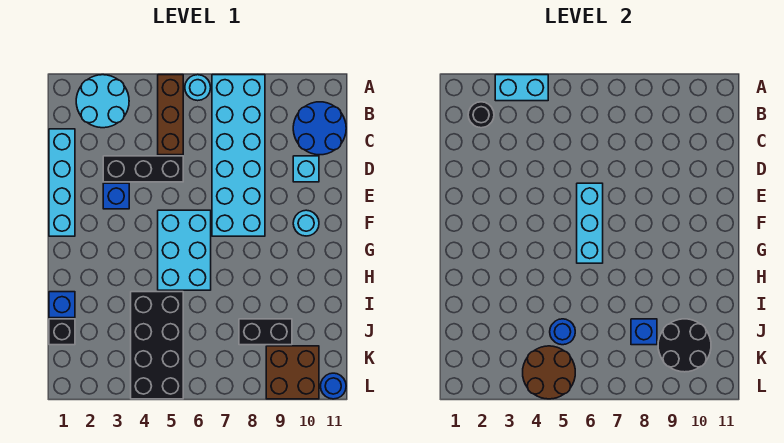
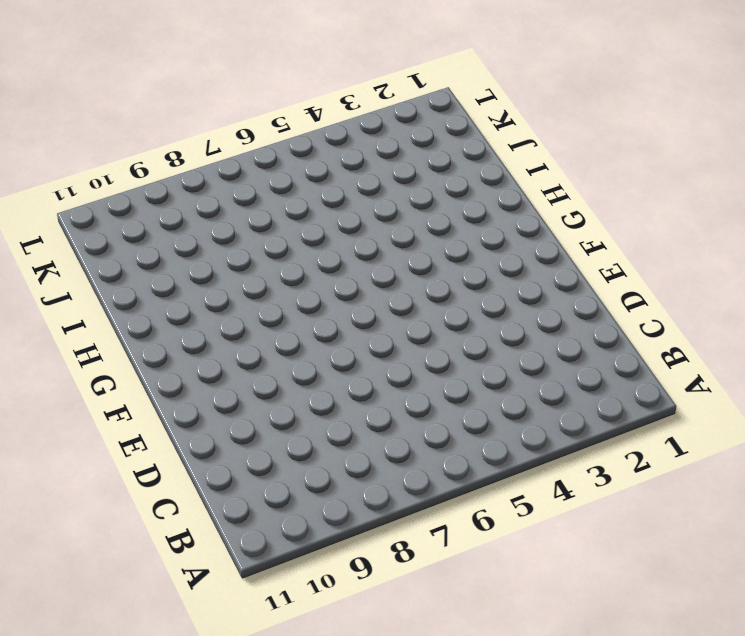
none -> cyan 2x2 round brick [76,75,129,128]
none -> brown 1x3 brick [158,75,183,155]
none -> cyan 1x1 round brick [185,75,211,101]

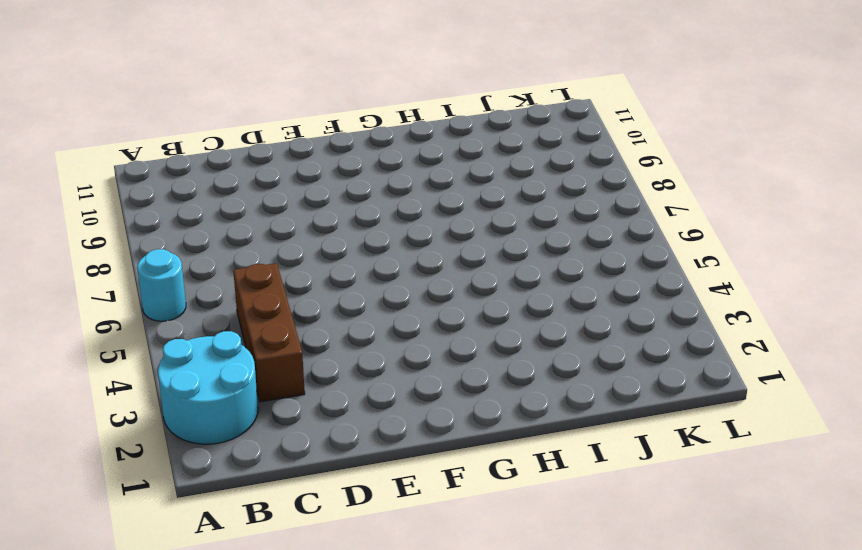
brown 1x3 brick [233,263,305,402] -> brown 1x3 brick turned to [158,75,183,155]
none -> cyan 2x6 brick [212,75,265,236]
none -> blue 2x2 round brick [293,102,346,155]
none -> cyan 1x4 brick [49,129,75,236]

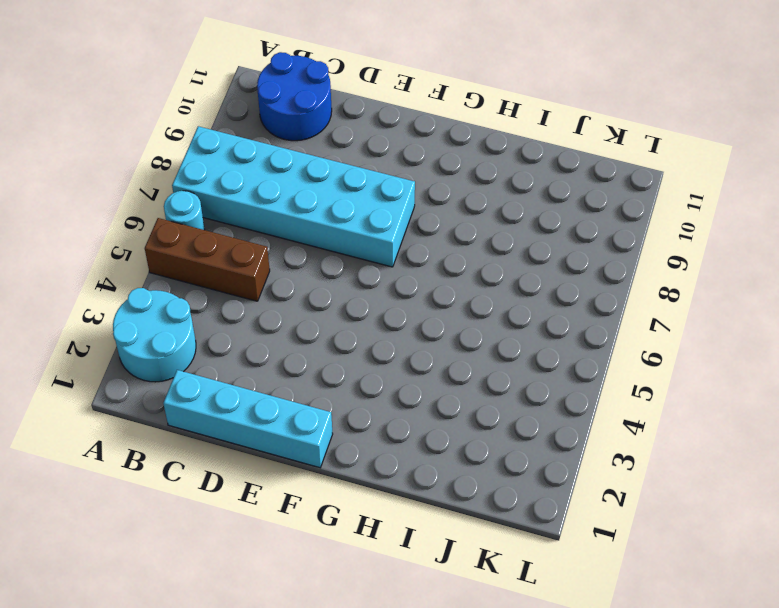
none -> black 1x3 brick [103,156,183,182]
none -> cyan 1x1 brick [293,156,319,182]
none -> blue 1x1 brick [103,183,129,209]

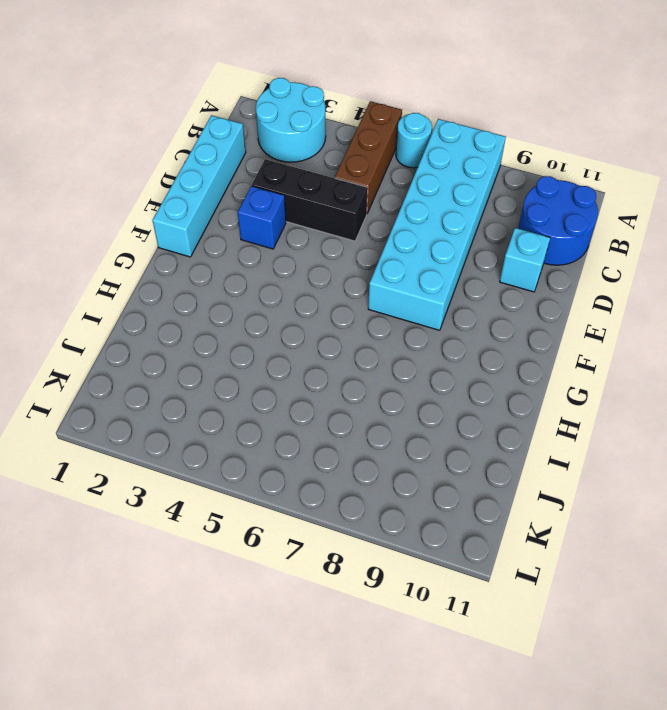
none -> cyan 2x3 brick [158,210,211,290]
none -> cyan 1x1 round brick [293,210,319,236]
none -> blue 1x1 brick [49,292,75,318]

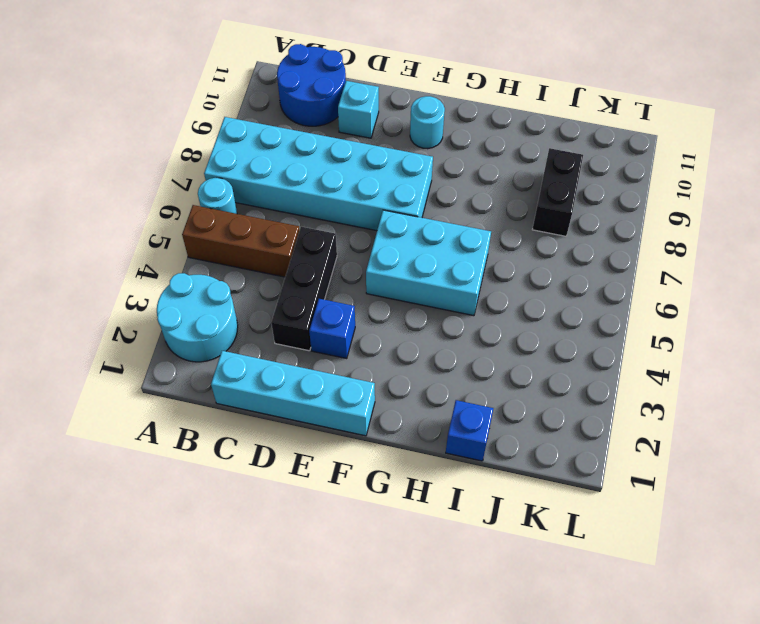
none -> black 2x4 brick [131,292,183,399]
none -> black 1x1 brick [49,319,75,345]
none -> brown 2x2 brick [266,346,319,399]

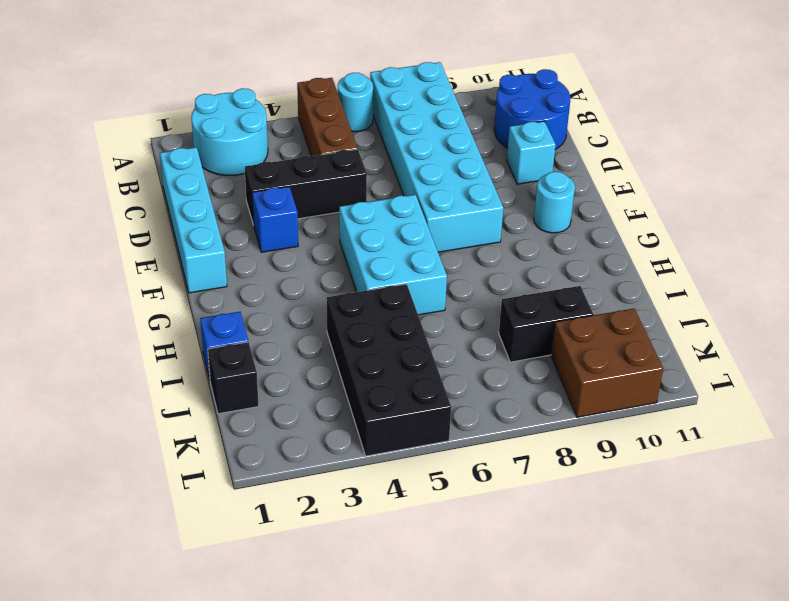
none -> blue 1x1 round brick [320,373,346,399]
none -> cyan 1x2 brick [495,75,548,101]
none -> black 1x1 round brick [468,102,494,128]

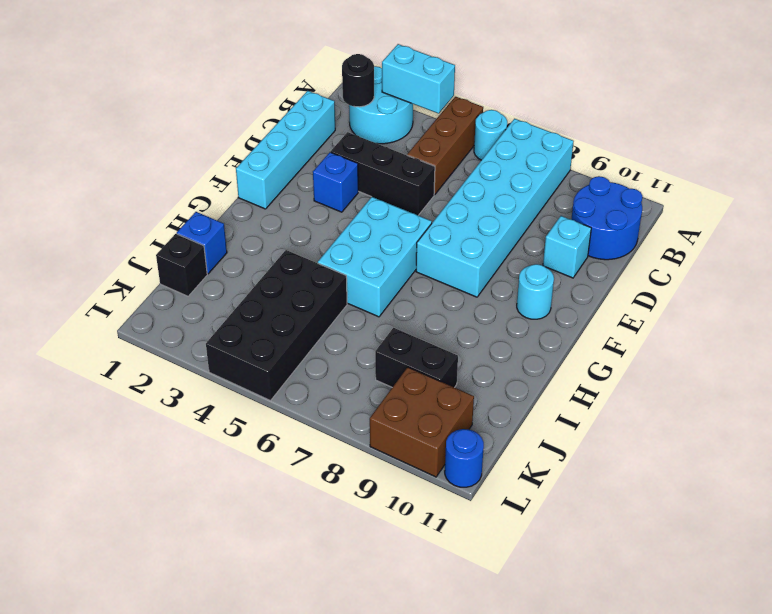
none -> cyan 1x3 brick [577,183,603,263]
none -> blue 1x1 round brick [550,319,575,345]
none -> blue 1x1 brick [631,319,657,345]

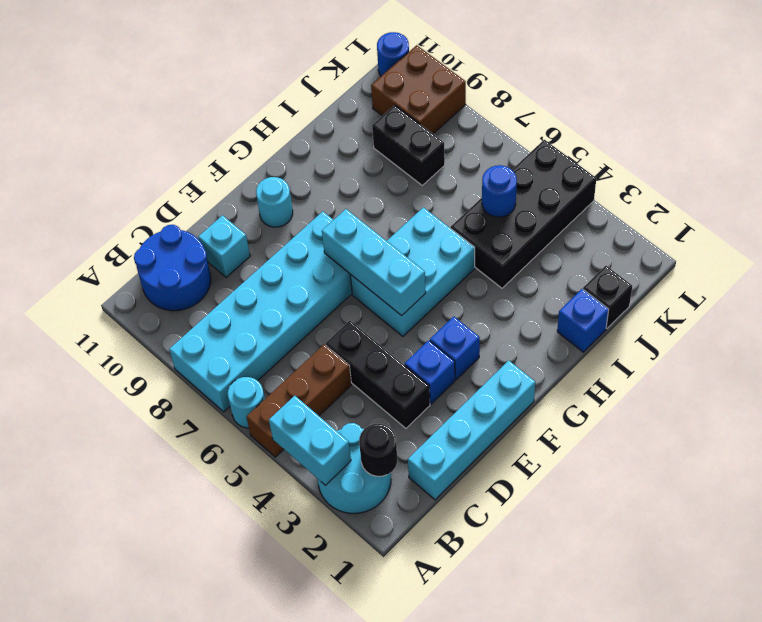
blue 1x1 brick [430,316,480,380] -> blue 1x1 brick moved to [631,319,657,345]
cyan 1x3 brick [322,209,426,316] -> cyan 1x3 brick turned to [577,183,603,263]
none -> black 2x2 round brick [658,319,711,372]
none -> brown 2x2 round brick [523,346,575,399]

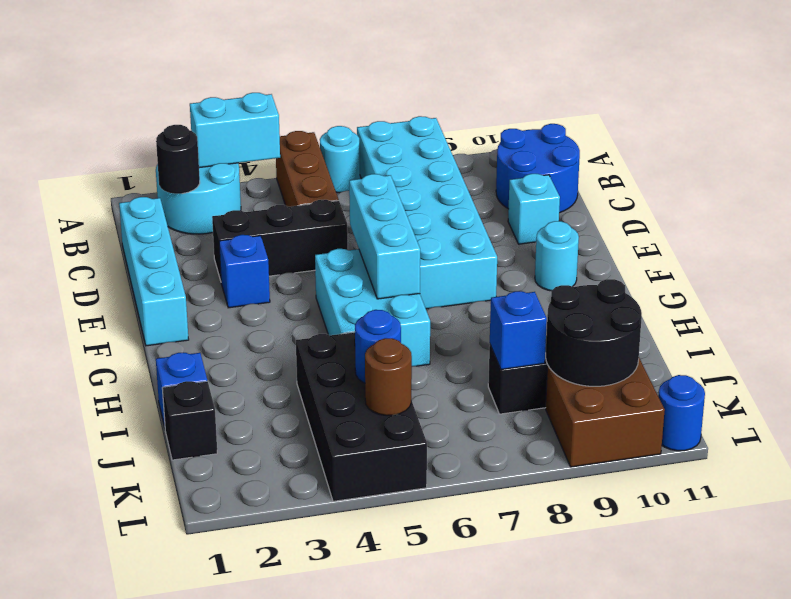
brown 1x1 round brick [365,338,412,416] -> brown 2x2 round brick [523,346,575,399]

